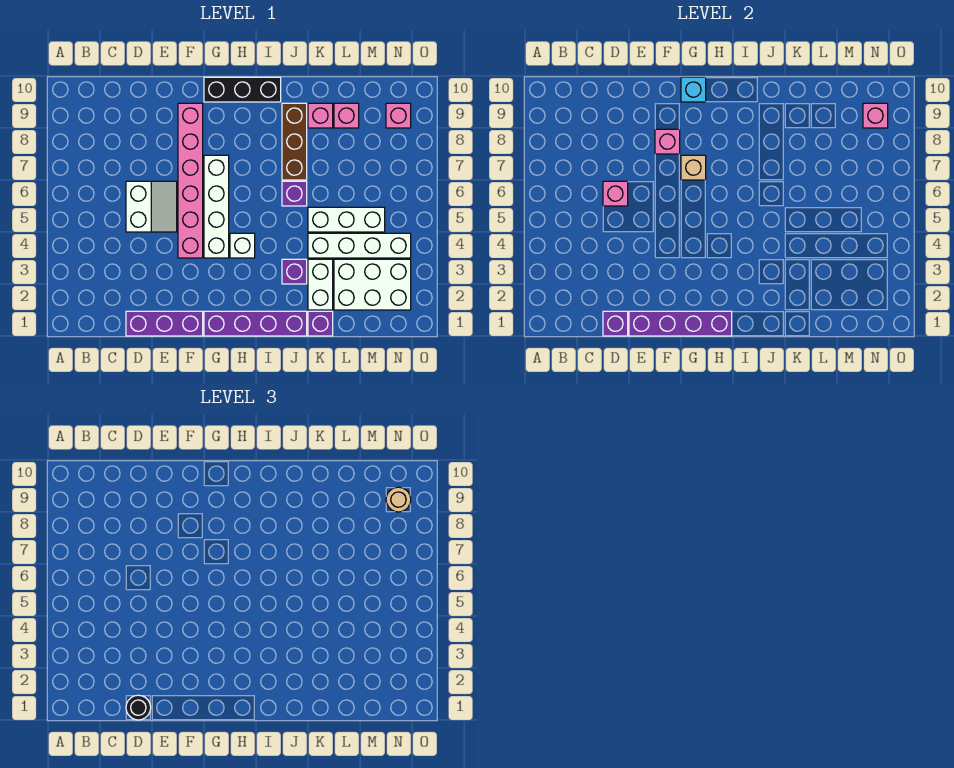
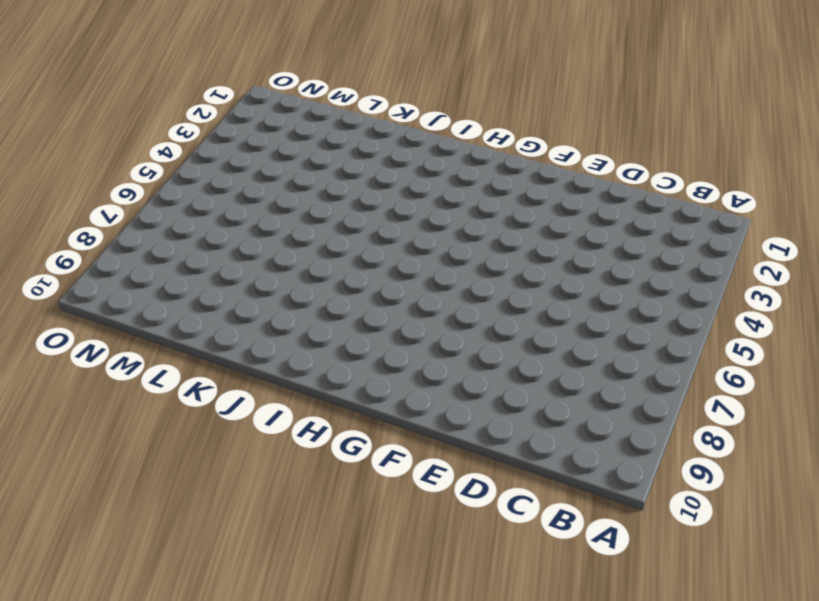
none -> purple 1x3 brick [126,311,203,336]
none -> white 2x2 slope [126,181,177,232]
none -> pink 1x6 brick [178,103,203,258]

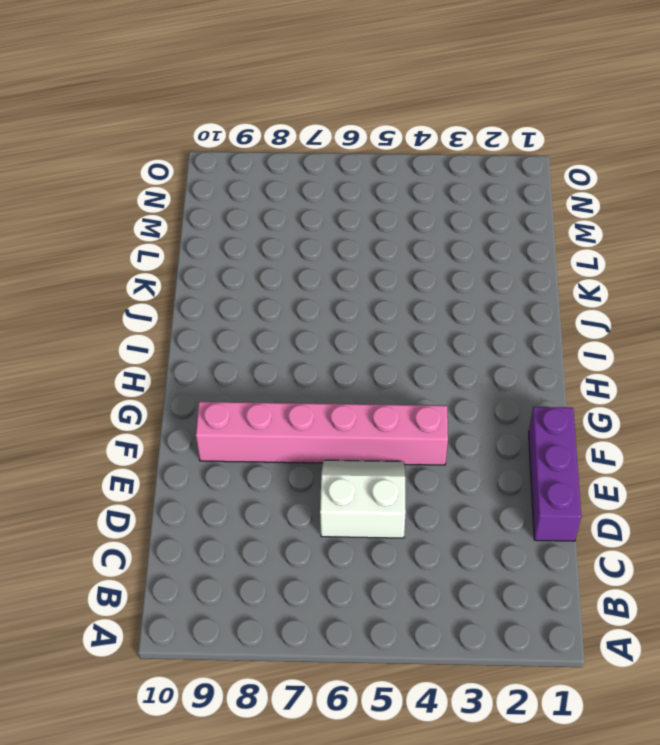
none -> purple 1x4 brick [204,311,307,336]
none -> white 1x4 brick [204,155,229,258]
none -> black 1x3 brick [204,77,281,102]

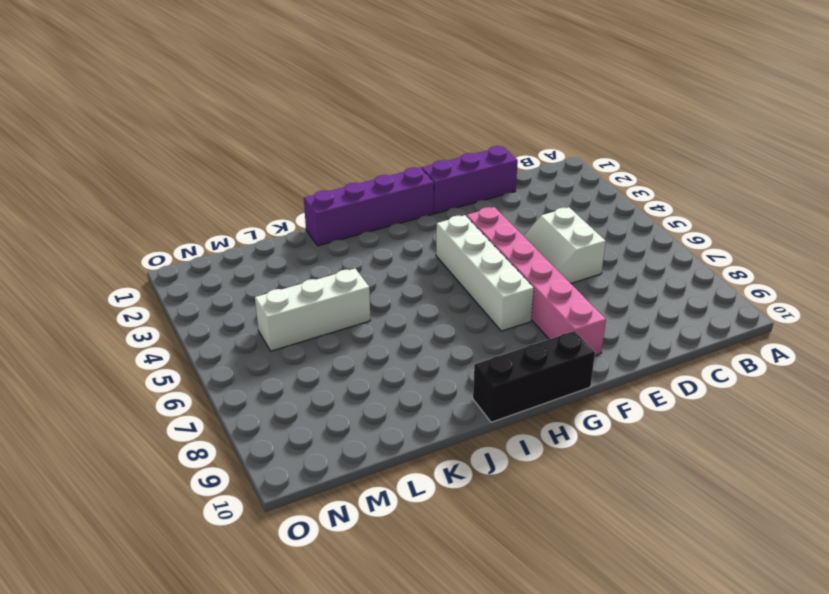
none -> white 1x1 brick [230,233,255,258]
none -> purple 1x1 brick [282,259,307,284]
none -> purple 1x1 brick [282,181,307,206]

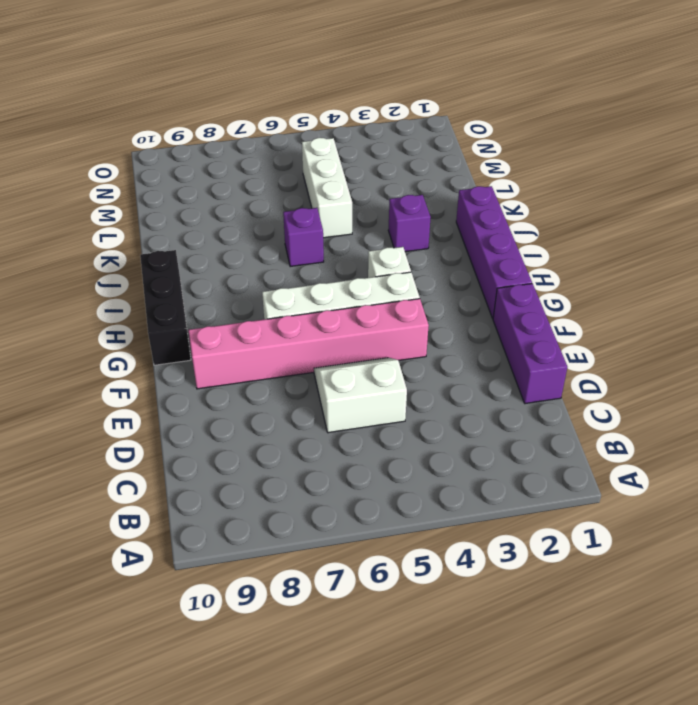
none -> brown 1x3 brick [282,103,307,180]
none -> purple 1x1 brick [308,311,333,336]
none -> white 1x2 brick [308,259,333,310]

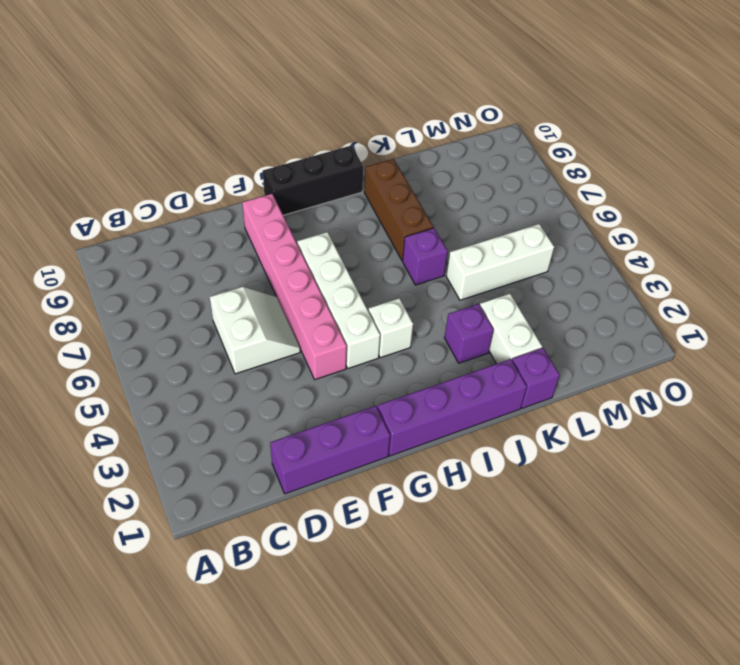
none -> white 1x4 brick [308,233,411,258]
none -> pink 1x1 brick [308,103,333,128]
none -> white 2x3 brick [334,259,411,310]

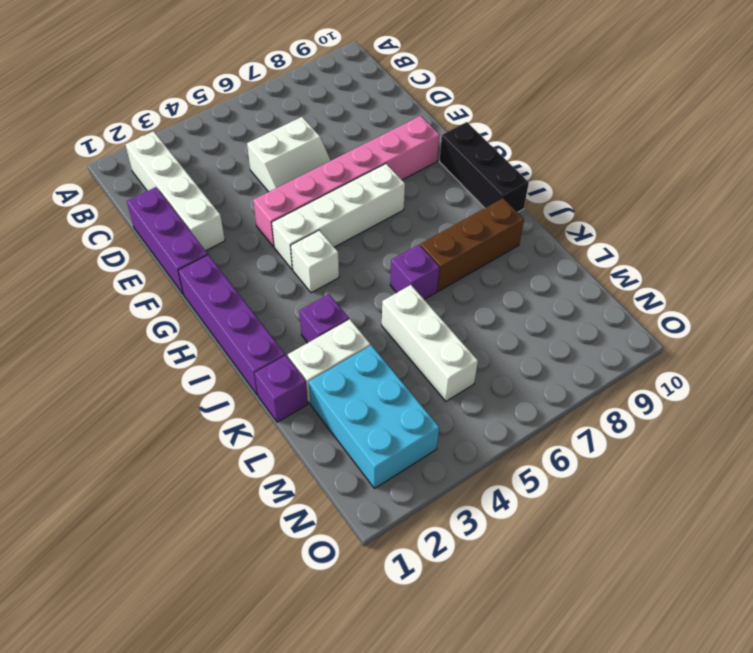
white 1x4 brick [125,131,225,251] -> white 1x4 brick moved to [308,233,411,258]
cyan 2x3 brick [309,345,439,489] -> white 2x3 brick [334,259,411,310]
none -> pink 1x1 brick [308,103,333,128]
none -> pink 1x1 brick [334,103,359,128]
none -> pink 1x1 brick [386,103,411,128]

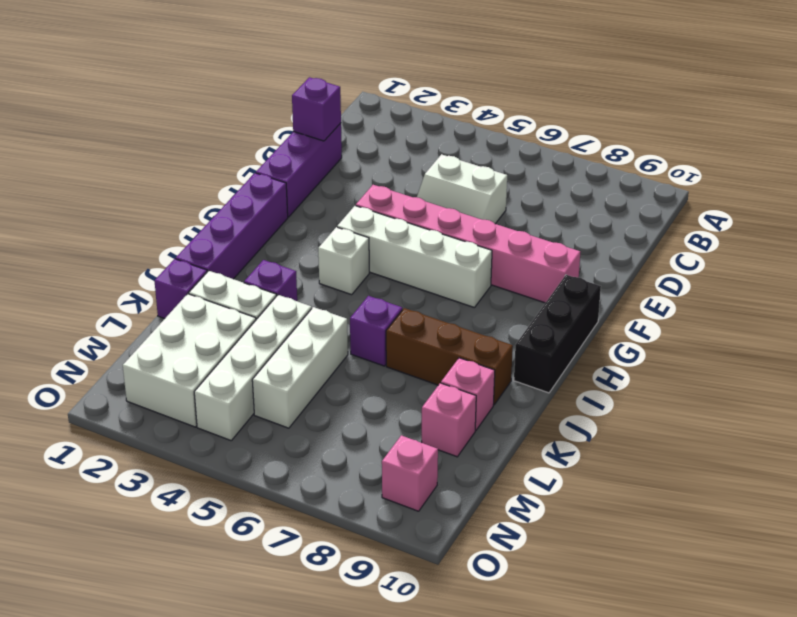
none -> pink 1x1 brick [603,181,628,206]
none -> purple 1x4 brick [629,311,732,336]
none -> pink 1x1 brick [655,129,680,154]

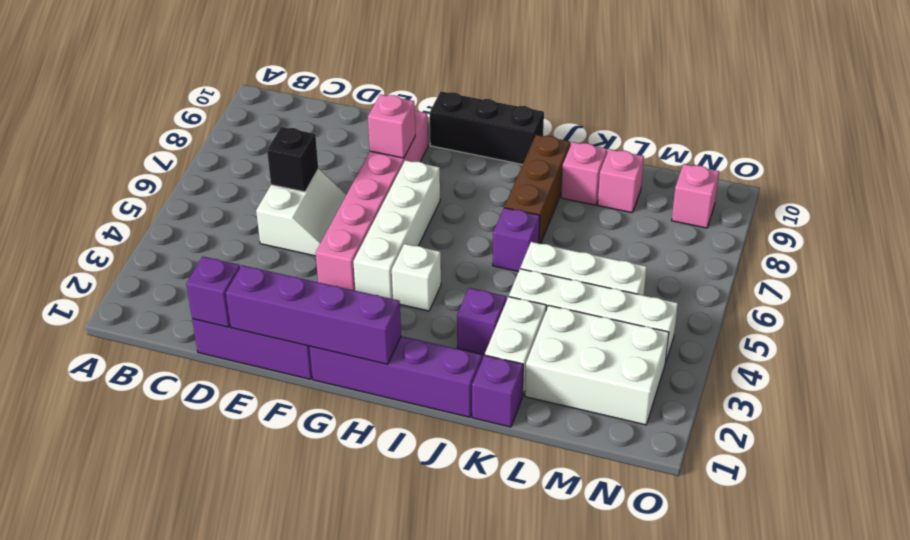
black 1x1 brick [267,127,318,192] -> pink 1x1 brick [603,181,628,206]
none -> tan 1x1 brick [681,155,706,180]
none -> cyan 1x1 brick [681,77,706,102]
none -> pink 1x1 brick [863,103,888,128]

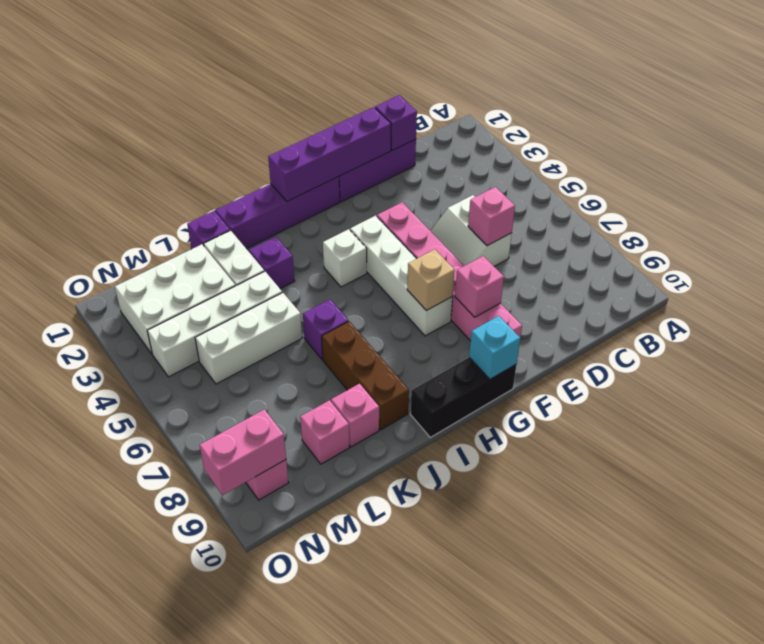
pink 1x2 brick [200,409,286,495] -> pink 1x1 brick [863,103,888,128]
none -> black 1x1 round brick [126,695,151,720]
none -> tan 1x1 round brick [386,487,411,512]

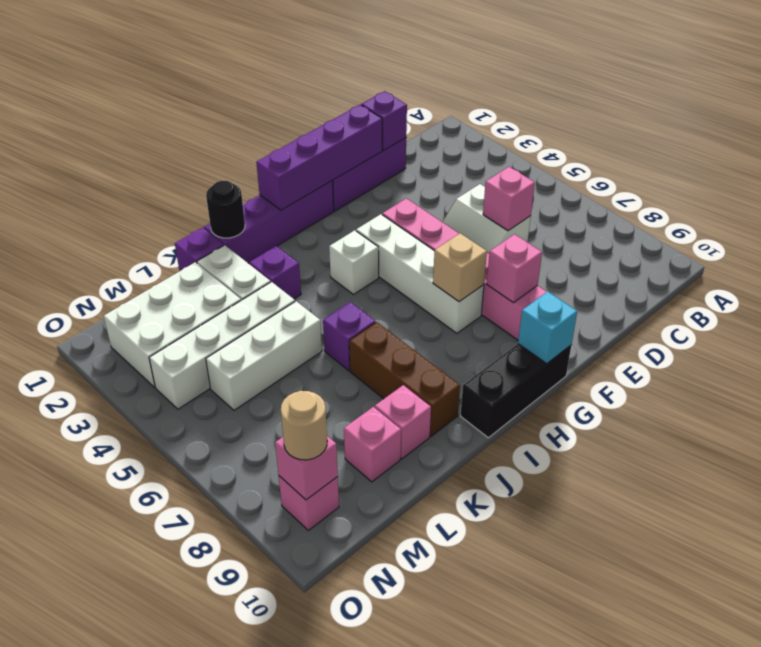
black 1x1 round brick [206,181,245,238] -> black 1x1 round brick moved to [126,695,151,720]

